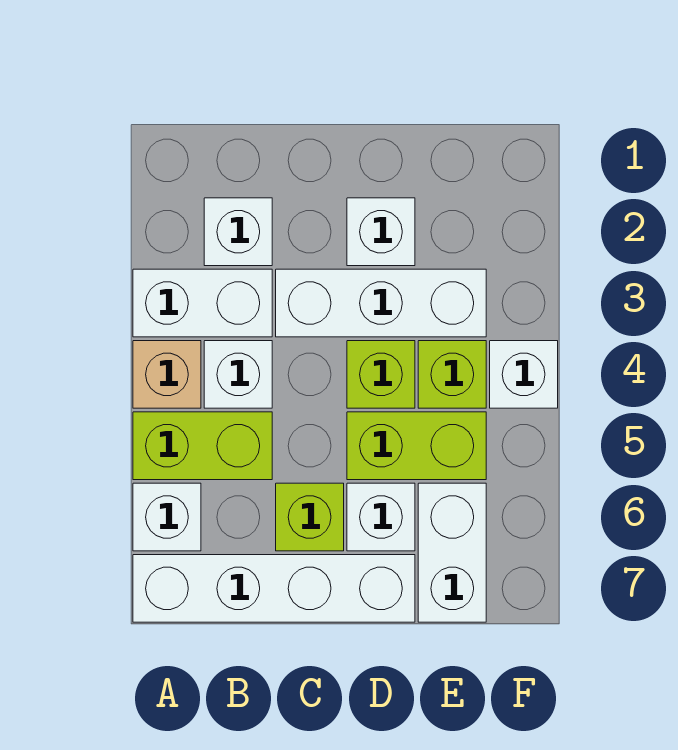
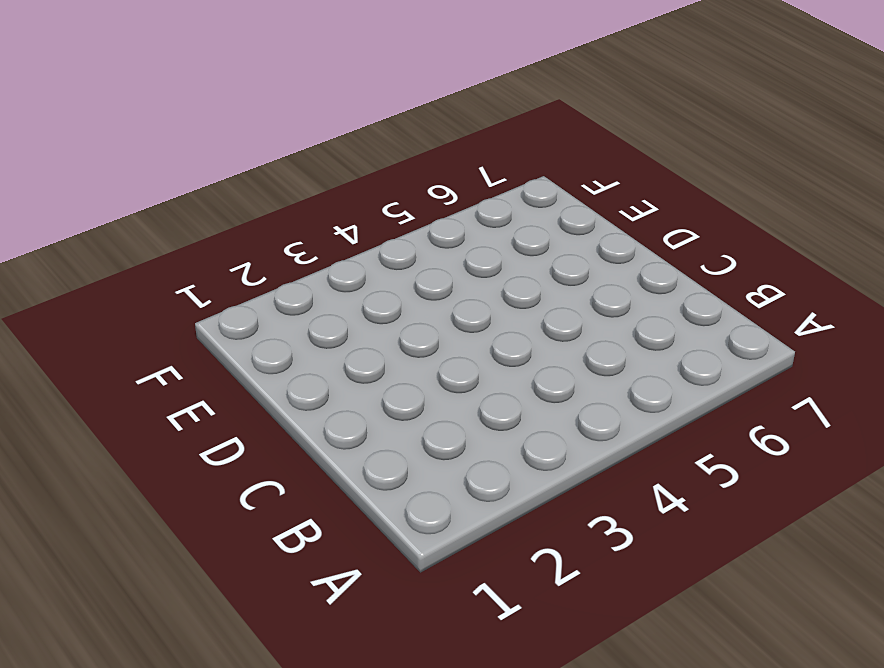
none -> white 1x2 brick [133,269,272,337]
none -> tan 1x1 brick [133,341,201,408]
none -> lime 1x2 brick [133,412,272,480]

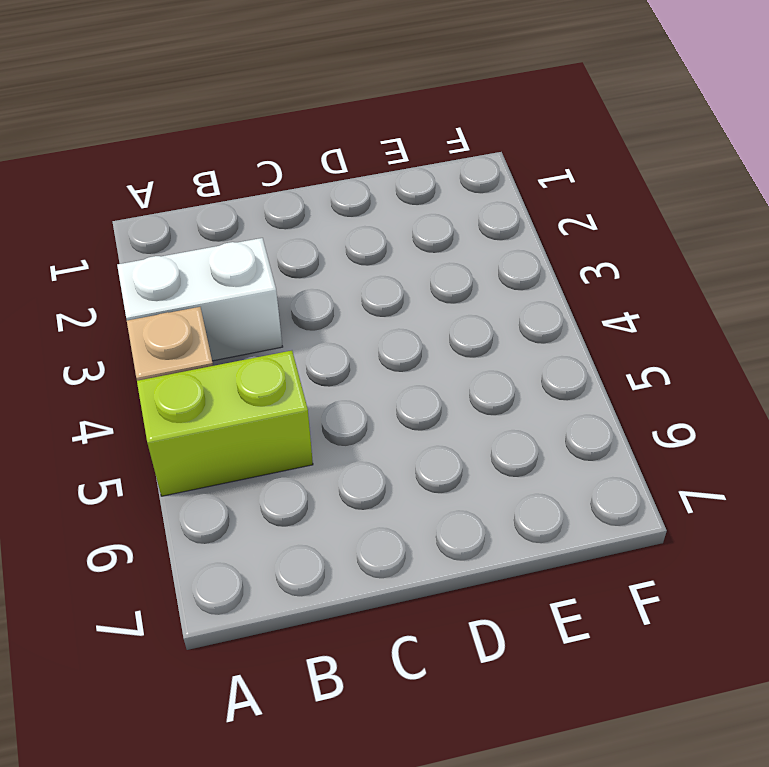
none -> white 1x1 brick [133,483,201,551]
none -> white 1x4 brick [133,555,415,622]
none -> white 1x1 brick [204,198,272,266]

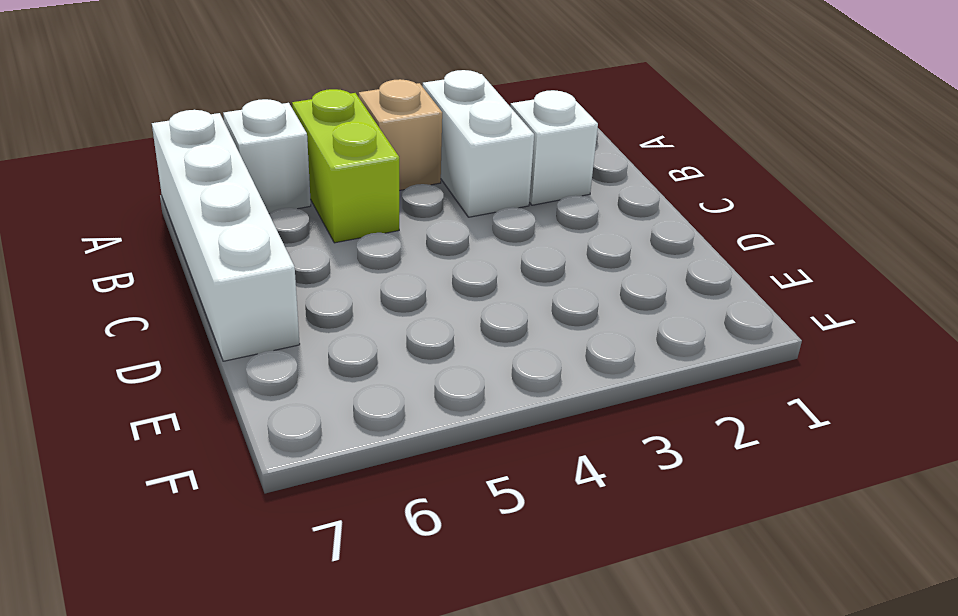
none -> white 1x1 brick [204,341,272,408]
none -> white 1x3 brick [276,269,486,337]
none -> lime 1x1 brick [276,483,344,551]

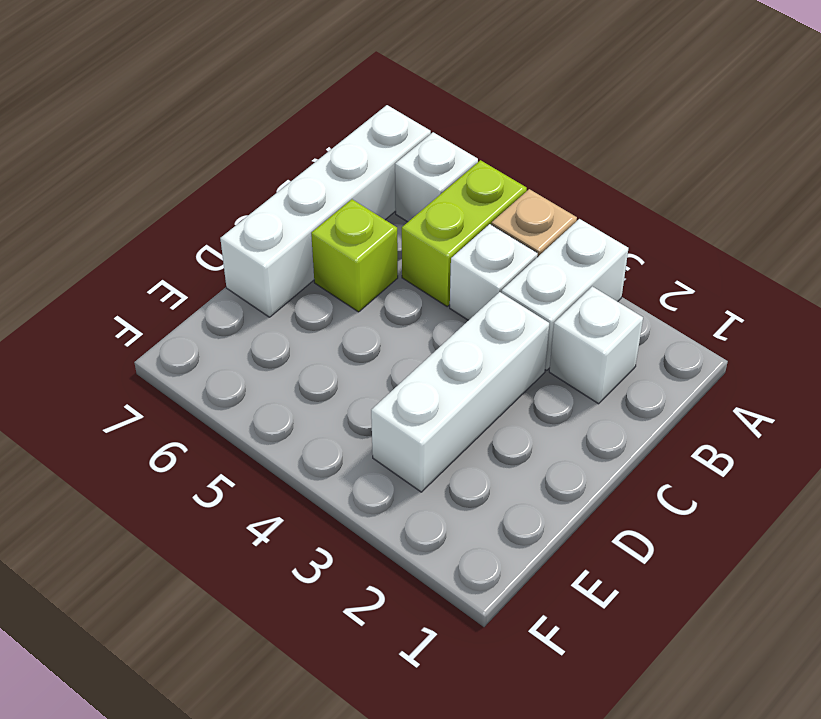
none -> white 1x1 brick [347,198,415,266]
none -> lime 1x1 brick [347,341,415,408]
none -> lime 1x2 brick [347,412,486,480]

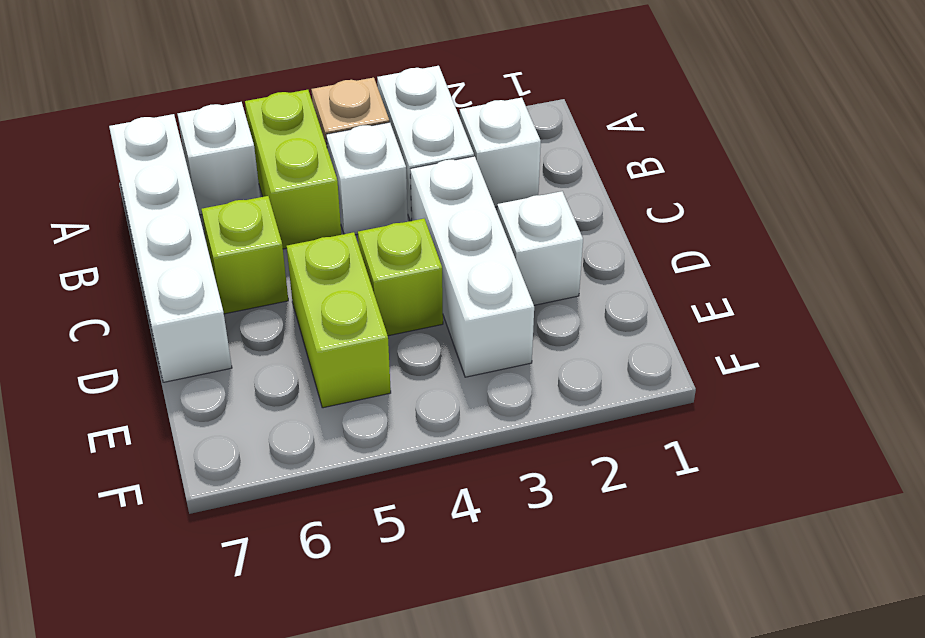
none -> white 1x1 brick [347,483,415,551]
none -> lime 1x1 brick [418,341,486,408]
none -> white 1x2 brick [418,483,486,622]

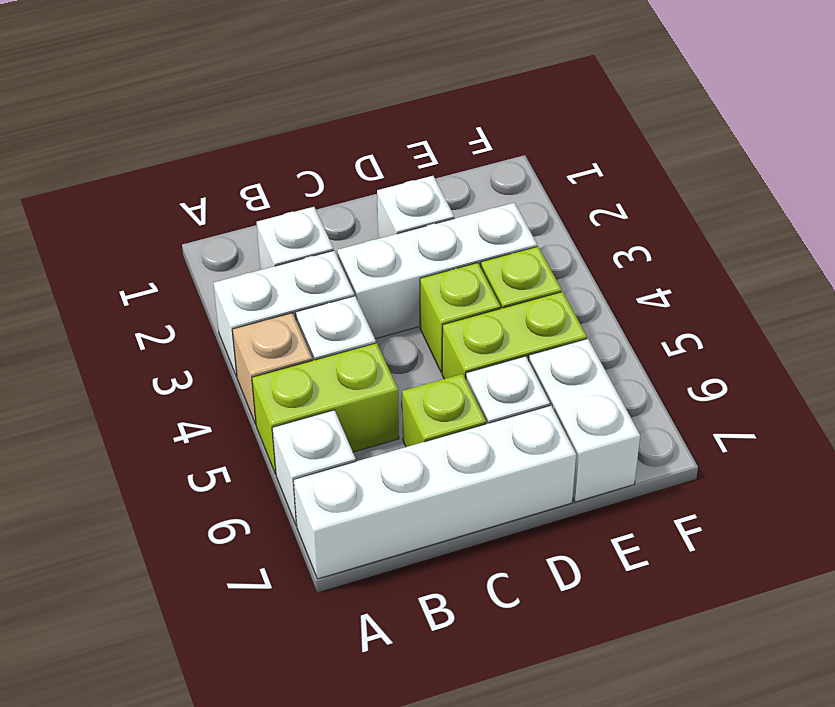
none -> white 1x1 brick [490,341,558,408]

